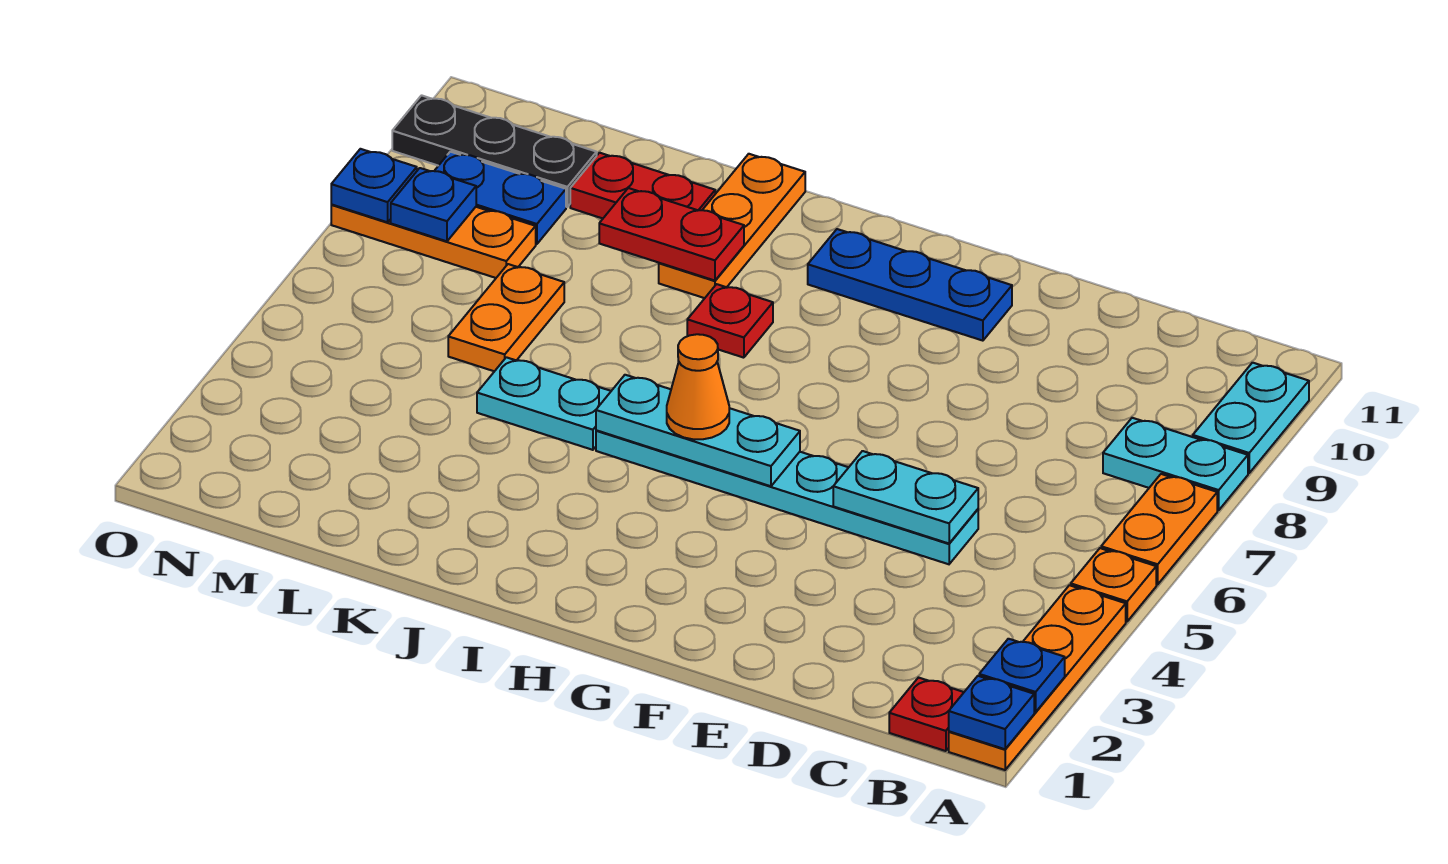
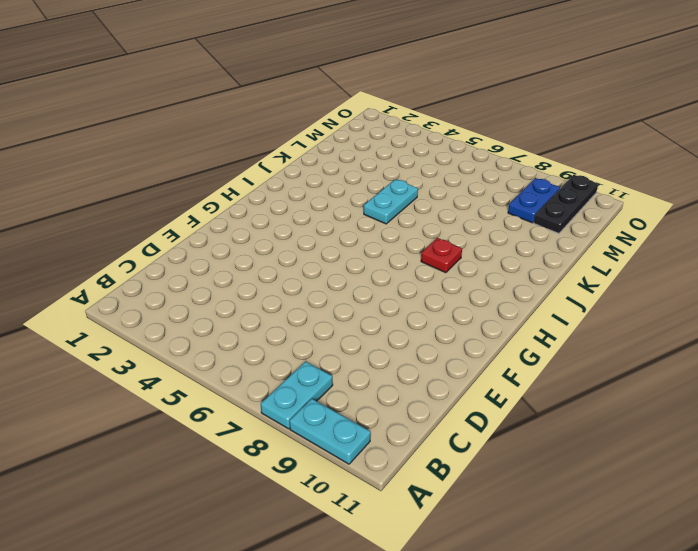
none -> orange 1x4 plate [949,585,1126,770]
none -> orange 1x1 plate [1071,548,1156,622]
none -> orange 1x2 plate [1101,474,1217,584]

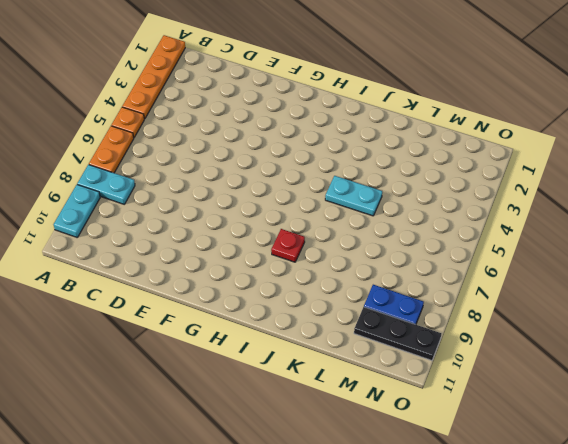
none -> red 1x1 plate [889,678,964,751]
none -> cyan 1x6 plate [596,430,978,564]
none -> blue 1x3 plate [808,229,1012,341]

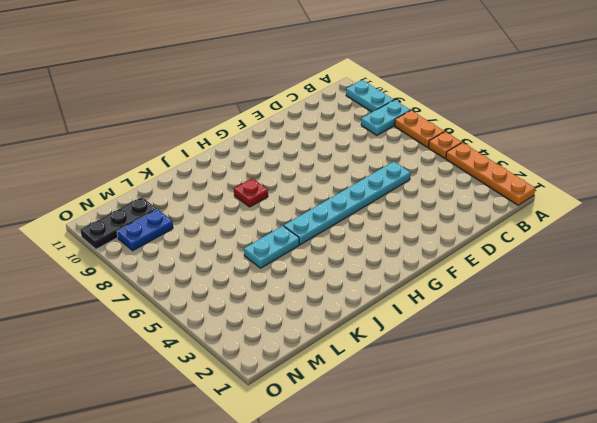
none -> red 1x1 plate [889,678,964,751]
none -> blue 1x3 plate [808,229,1012,341]
none -> orange 1x3 plate [659,154,805,298]

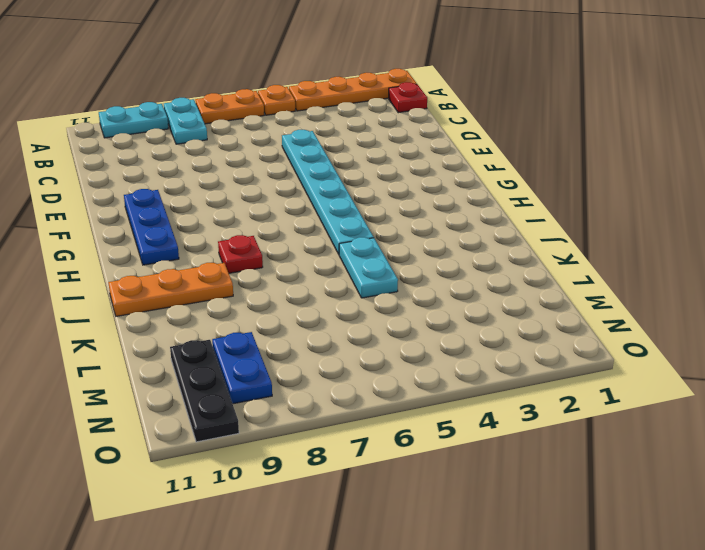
none -> red 1x2 plate [570,153,715,218]
none -> orange 1x2 plate [448,264,564,371]
none -> orange 1x3 plate [331,205,536,278]

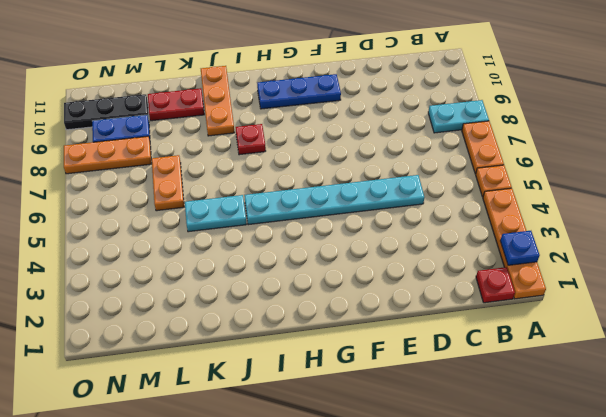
none -> cyan 1x2 plate [1193,363,1309,473]
none -> blue 1x1 plate [949,676,1034,749]
none -> cyan 1x2 plate [833,451,978,543]

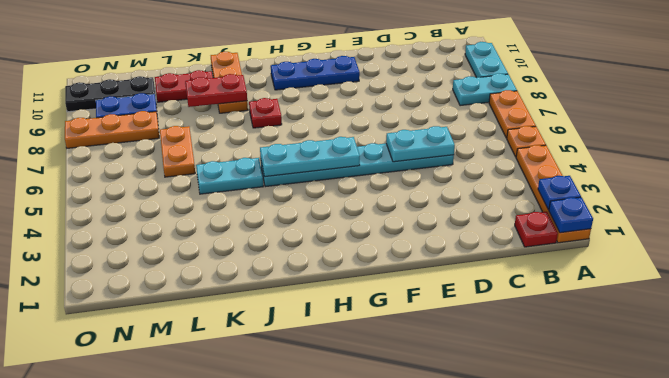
none -> blue 1x1 plate [391,168,476,241]
none -> blue 1x1 plate [331,149,417,222]
none -> orange 1x1 cone [667,334,729,439]

